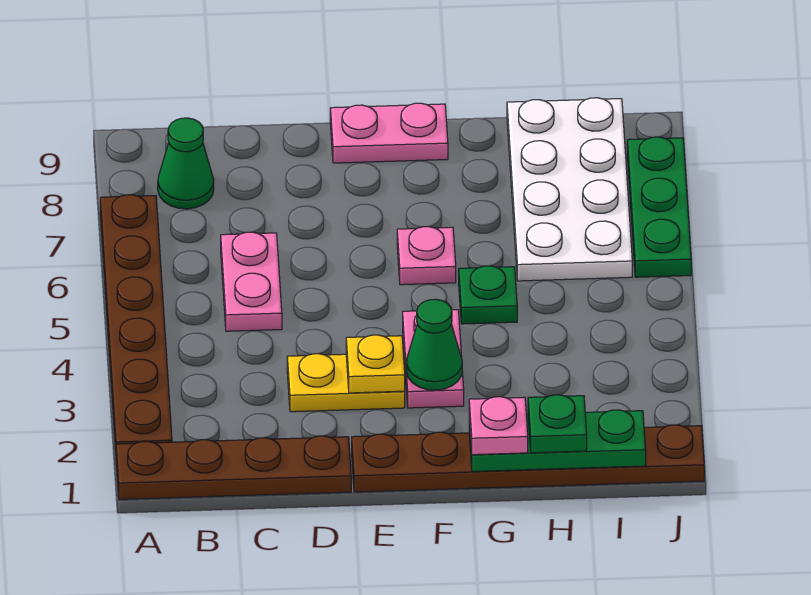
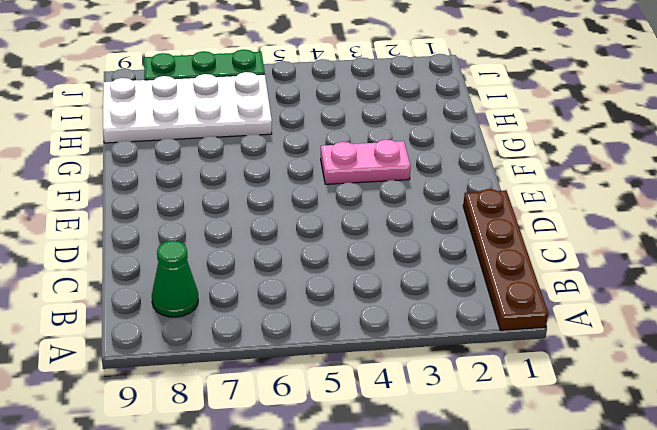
none -> brown 1x6 plate [100,195,172,451]
none -> pink 1x2 plate [221,232,282,331]
none -> yellow 1x2 plate [287,354,405,412]

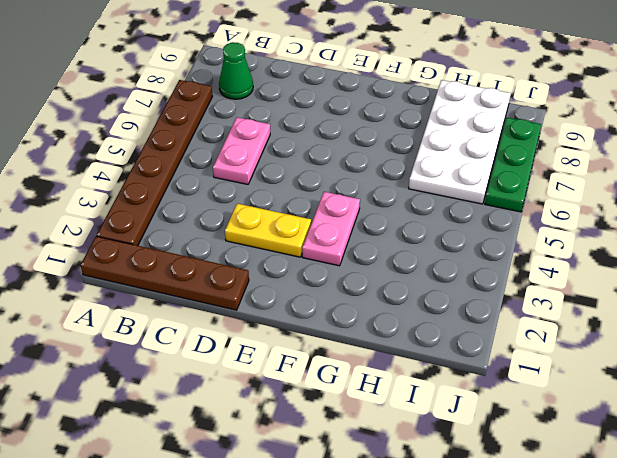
none -> brown 1x6 plate [352,425,704,492]
none -> pink 1x2 plate [330,103,448,163]
none -> pink 1x1 plate [397,227,456,285]

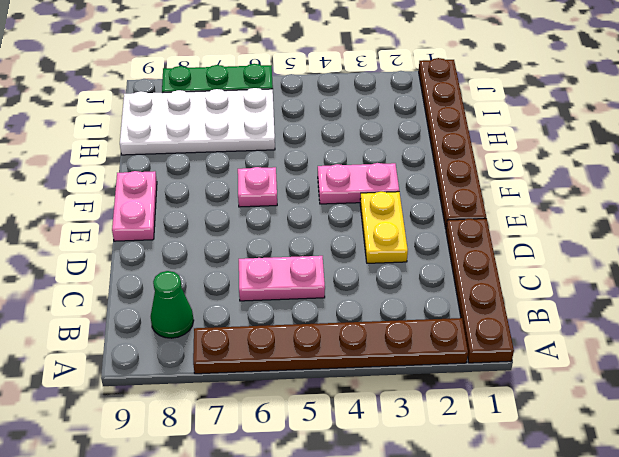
none -> green 1x1 plate [459,266,517,324]
none -> yellow 1x1 plate [346,335,405,393]
none -> green 1x1 cone [406,299,462,390]

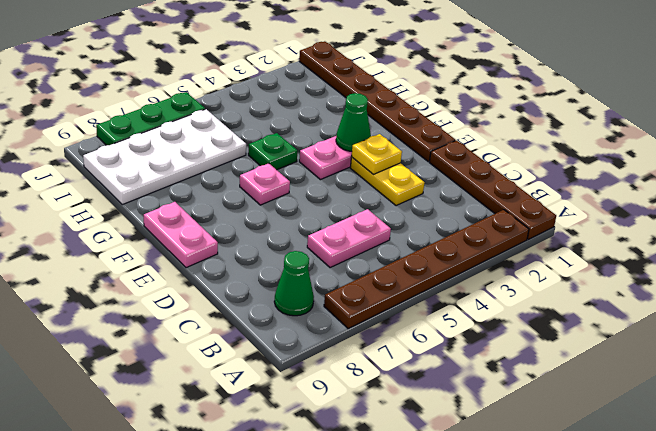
none -> green 1x3 plate [469,410,646,472]
none -> pink 1x1 plate [469,397,528,455]
none -> green 1x1 plate [528,395,587,453]

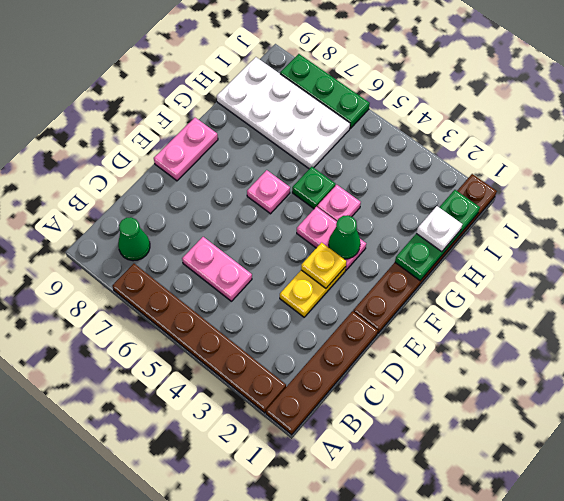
pink 1x1 plate [317,185,361,221] -> pink 1x1 plate moved to [469,397,528,455]
white 1x1 plate [416,206,462,252] -> green 1x1 plate [528,395,587,453]

